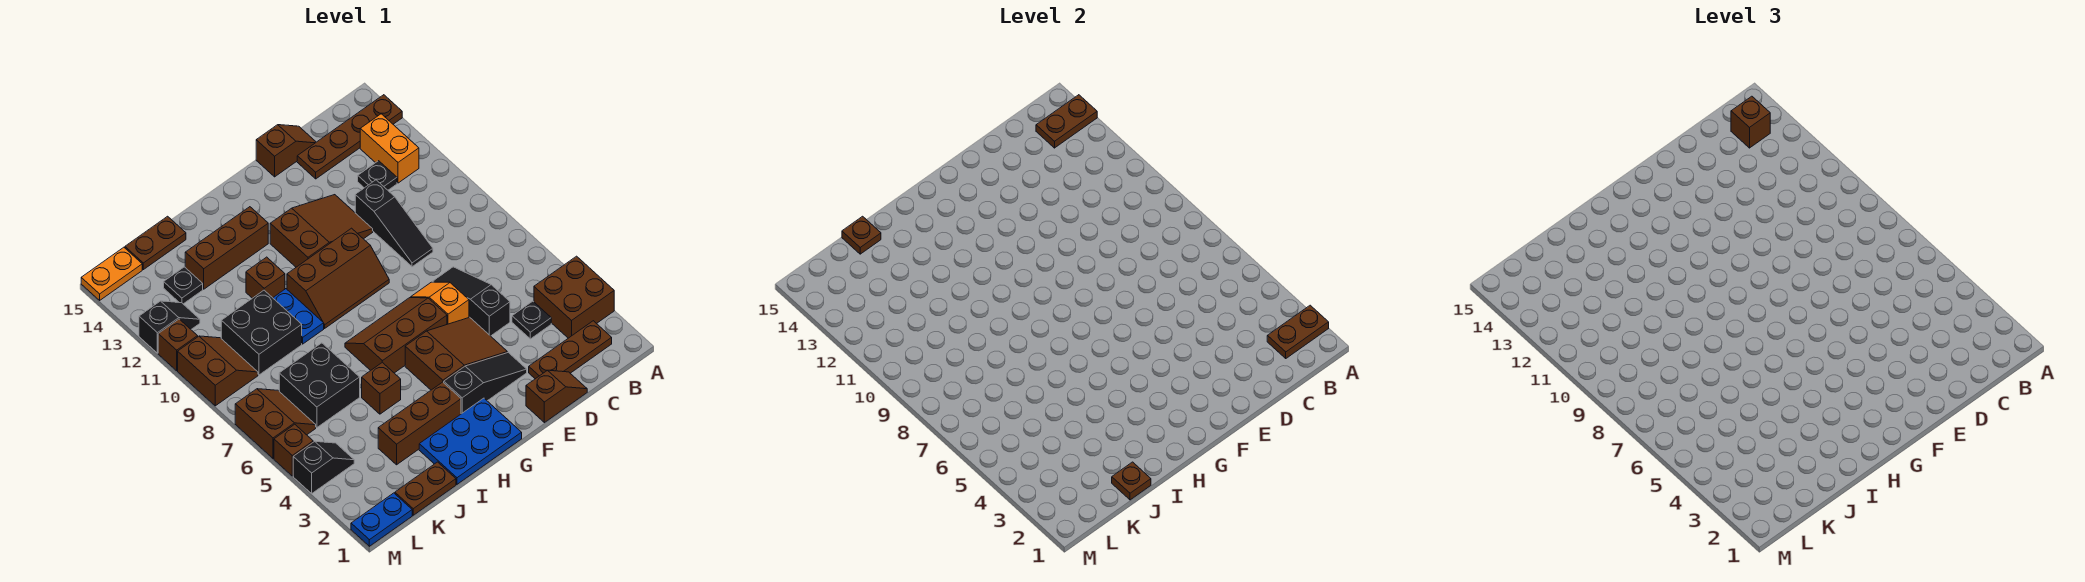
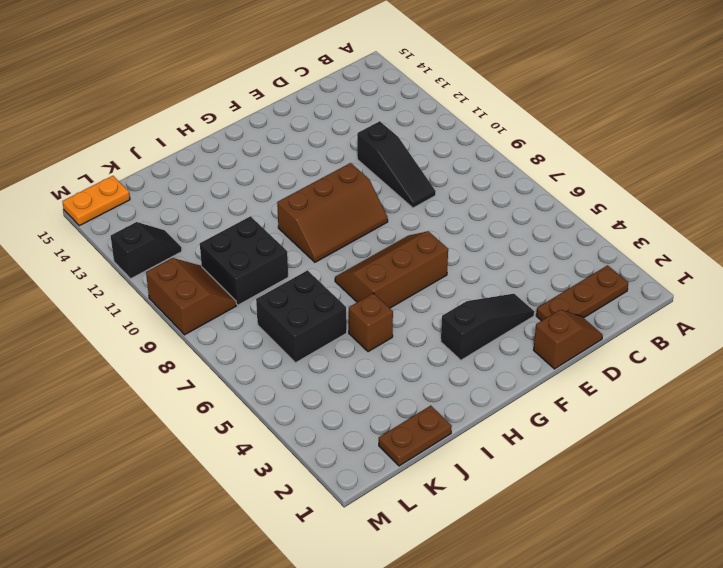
none -> brown 2x2 brick [534,256,614,338]
none -> brown 1x4 plate [297,95,402,179]
none -> orange 1x2 brick [360,114,419,183]
none -> black 1x1 plate [512,301,551,339]

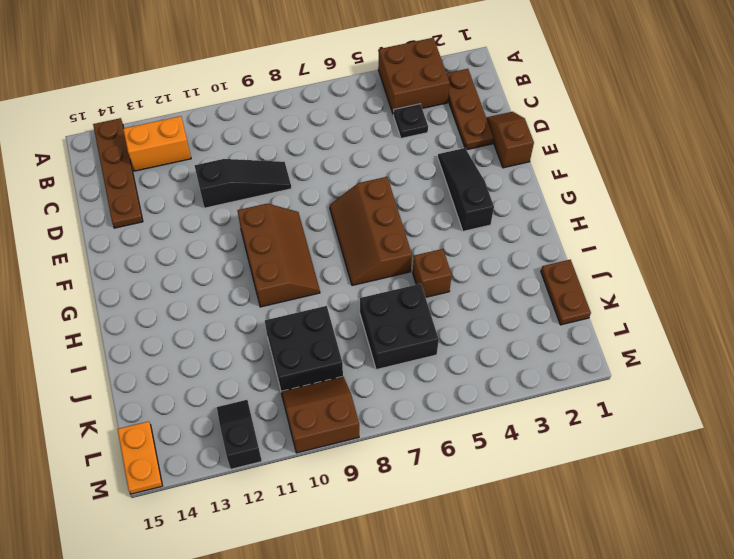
none -> black 1x1 plate [358,161,397,190]
none -> black 1x3 slope [433,267,510,336]
none -> brown 1x2 slope [256,125,316,177]
none -> brown 2x3 slope [405,317,507,390]

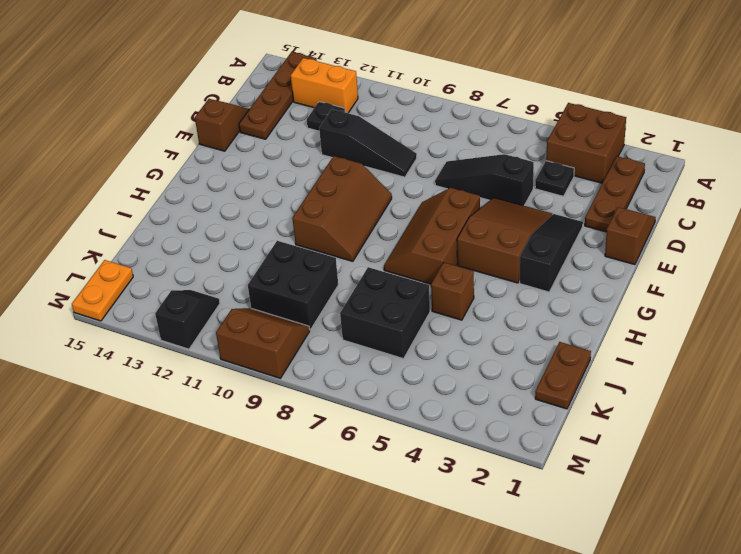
none -> orange 1x2 slope [410,282,469,324]
none -> brown 2x3 slope [270,195,373,267]
none -> blue 2x3 plate [419,398,522,484]
none -> brown 1x3 brick [378,382,461,465]

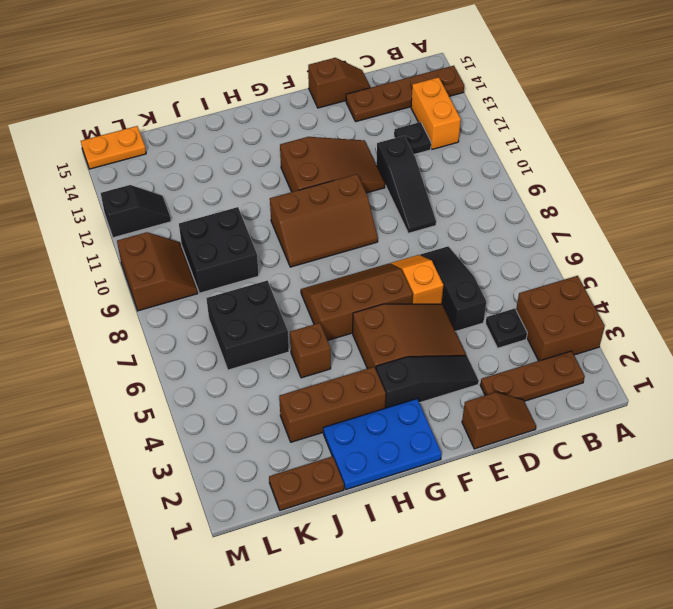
none -> brown 1x3 brick [185,207,268,289]
none -> blue 1x2 plate [273,289,324,344]
none -> brown 1x1 brick [246,257,285,298]
none -> brown 1x2 plate [125,216,186,270]

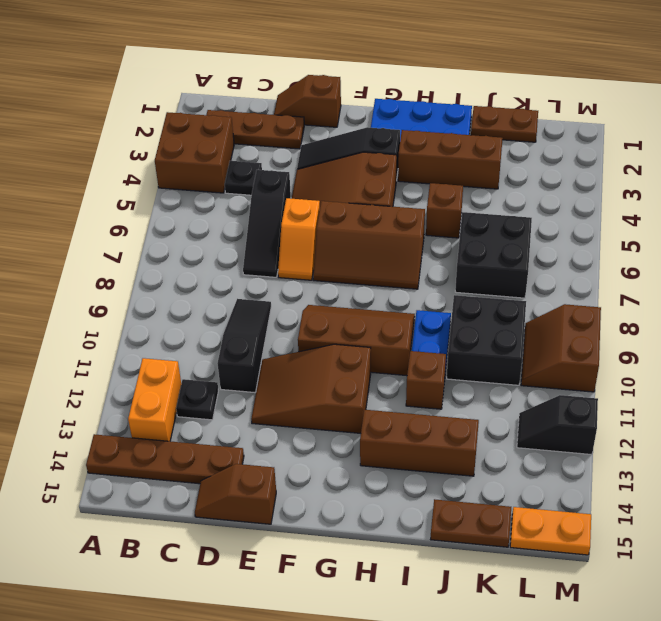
none -> black 1x1 plate [164,267,203,304]
none -> blue 1x2 plate [351,493,412,546]
none -> black 1x2 slope [293,441,354,493]
none -> brown 2x2 slope [235,389,316,458]

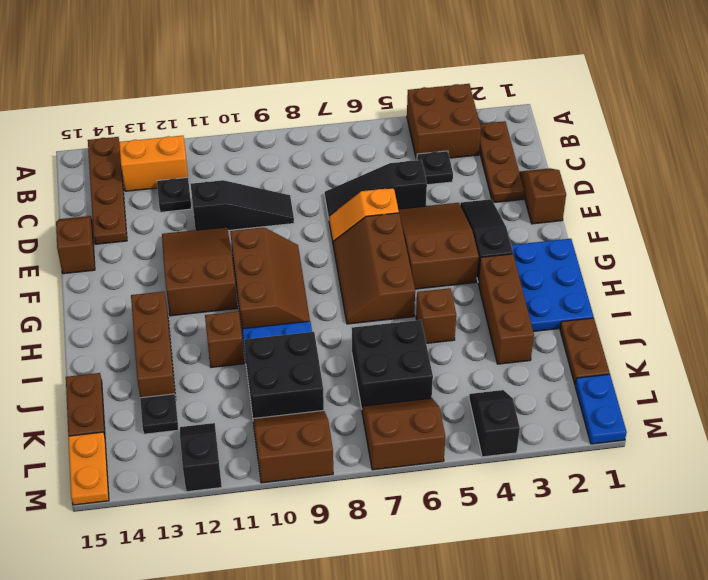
none -> brown 1x1 brick [274,424,313,476]
none -> brown 1x1 brick [158,319,198,371]
none -> brown 1x2 plate [1267,305,1329,358]
none -> brown 1x2 plate [1036,95,1097,148]

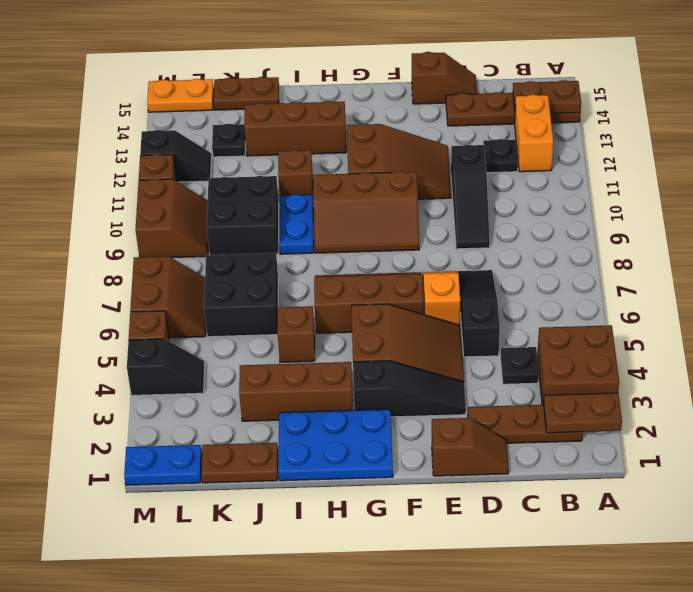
none -> brown 1x1 plate [1112,462,1151,500]
none -> brown 1x1 plate [842,216,881,254]
none -> brown 1x1 brick [1731,96,1770,148]

